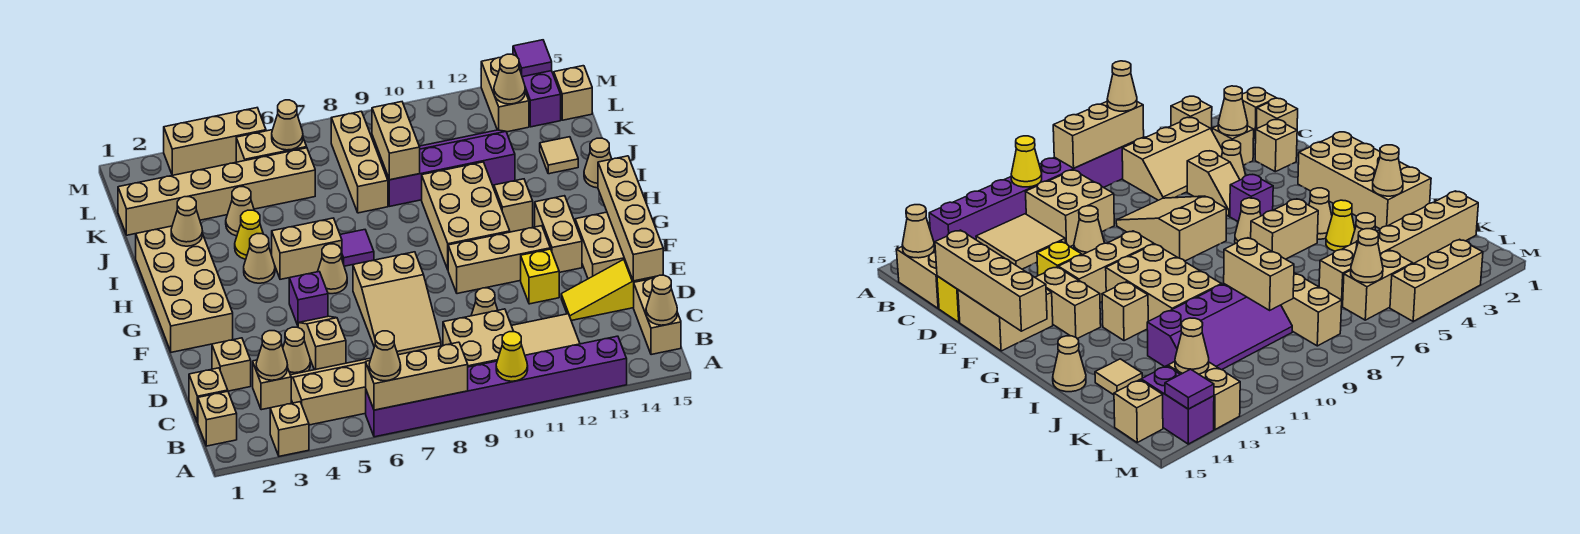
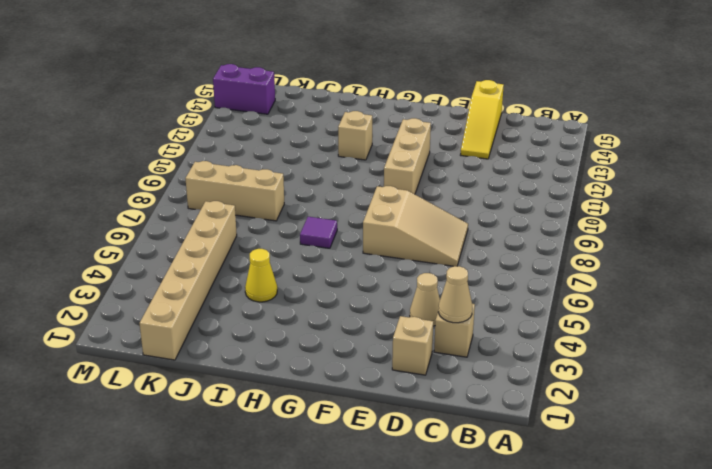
none -> tan 1x1 brick [270,402,309,456]
none -> purple 1x8 brick [366,336,627,437]
none -> tan 1x1 brick [198,391,237,446]
none -> tan 2x3 slope [291,358,371,425]

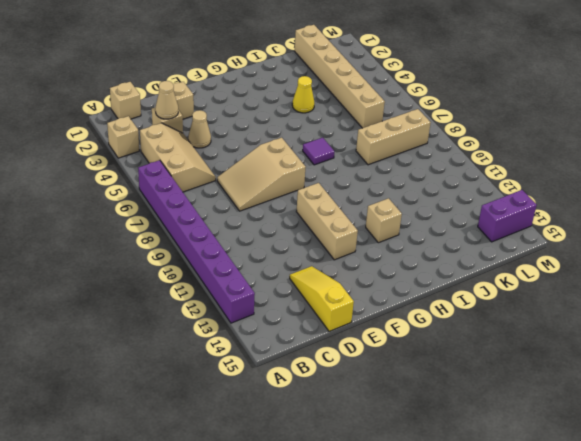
none -> tan 2x2 brick [443,309,514,367]
none -> tan 2x2 tile [511,314,580,355]
none -> tan 1x2 brick [634,278,681,355]
none -> tan 1x1 brick [189,368,228,422]

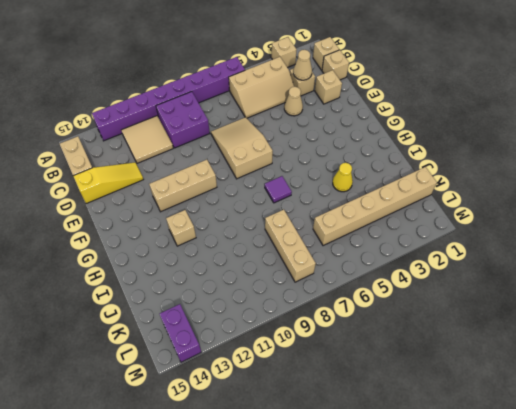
purple 2x2 brick [156,92,210,148] -> tan 2x2 brick [443,309,514,367]
none -> tan 1x2 slope [298,316,346,370]
none -> tan 1x1 cone [471,288,498,316]
none -> yellow 1x1 brick [521,249,559,304]
none -> tan 2x2 brick [575,212,625,279]

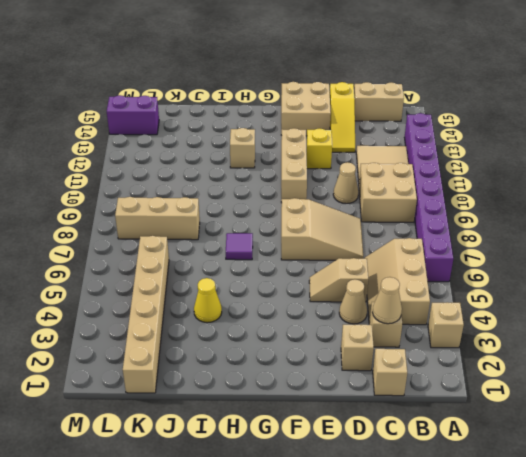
none -> tan 1x1 brick [198,391,237,446]
none -> tan 2x4 brick [136,226,233,352]
none -> purple 1x1 brick [289,272,328,325]
none -> tan 1x2 brick [535,196,582,273]

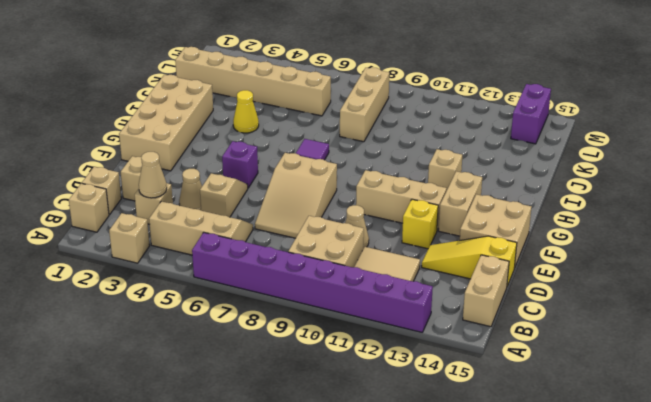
none -> tan 1x1 cone [318,244,347,294]
none -> tan 2x3 brick [422,162,510,269]
none -> tan 1x1 cone [244,234,275,283]
none -> tan 1x2 brick [272,218,342,279]

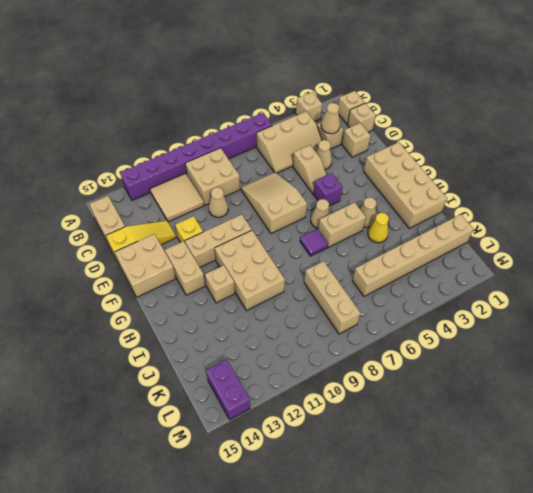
none -> tan 1x1 cone [584,138,612,188]
none -> tan 1x1 cone [226,187,254,236]
none -> purple 2x4 slope [378,130,515,206]
none -> tan 1x1 tile [540,137,578,174]

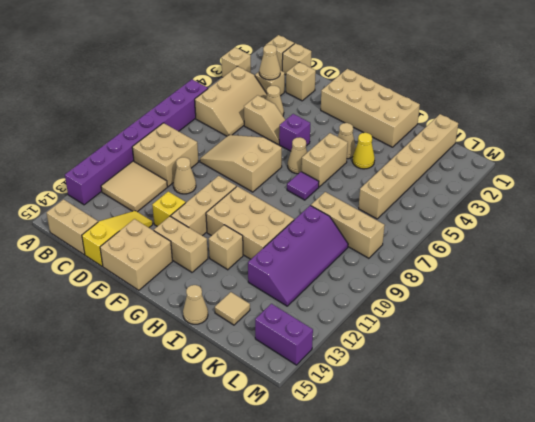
none -> tan 1x1 cone [226,187,254,236]
none -> tan 1x2 brick [236,130,307,162]
none -> tan 1x2 brick [481,57,529,132]
none -> tan 1x1 brick [554,66,592,120]

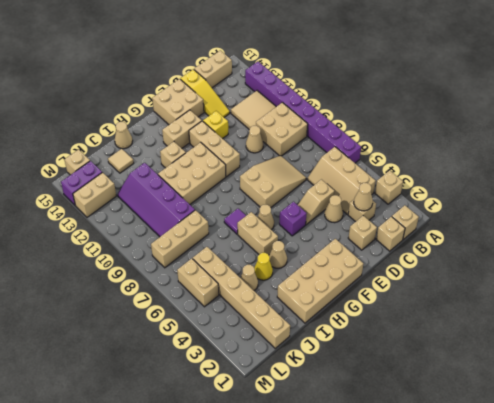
none -> tan 1x3 brick [164,108,266,175]
none -> tan 1x3 brick [366,342,468,410]
none -> yellow 1x1 cone [496,332,528,381]
none -> tan 1x1 cone [646,275,677,325]

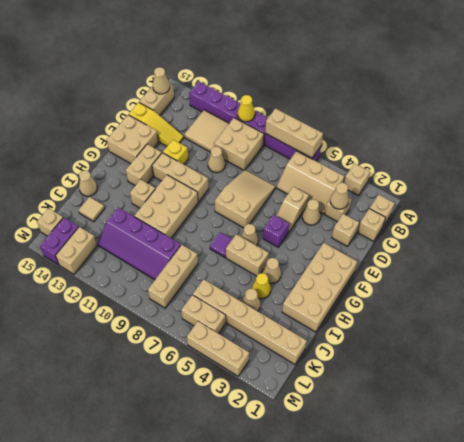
none -> tan 1x4 brick [598,156,663,281]
none -> tan 1x1 cone [171,197,203,246]
none -> tan 1x2 brick [372,102,420,180]
none -> tan 1x1 cone [272,100,303,150]

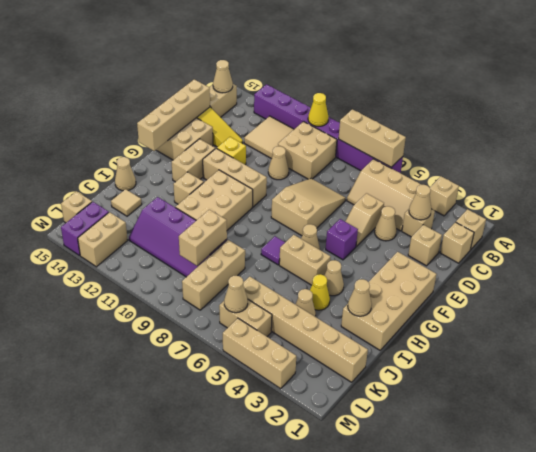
none -> tan 1x1 cone [494,54,525,104]
none -> purple 1x1 tile [513,40,552,77]
none -> tan 1x1 cone [369,331,401,381]

